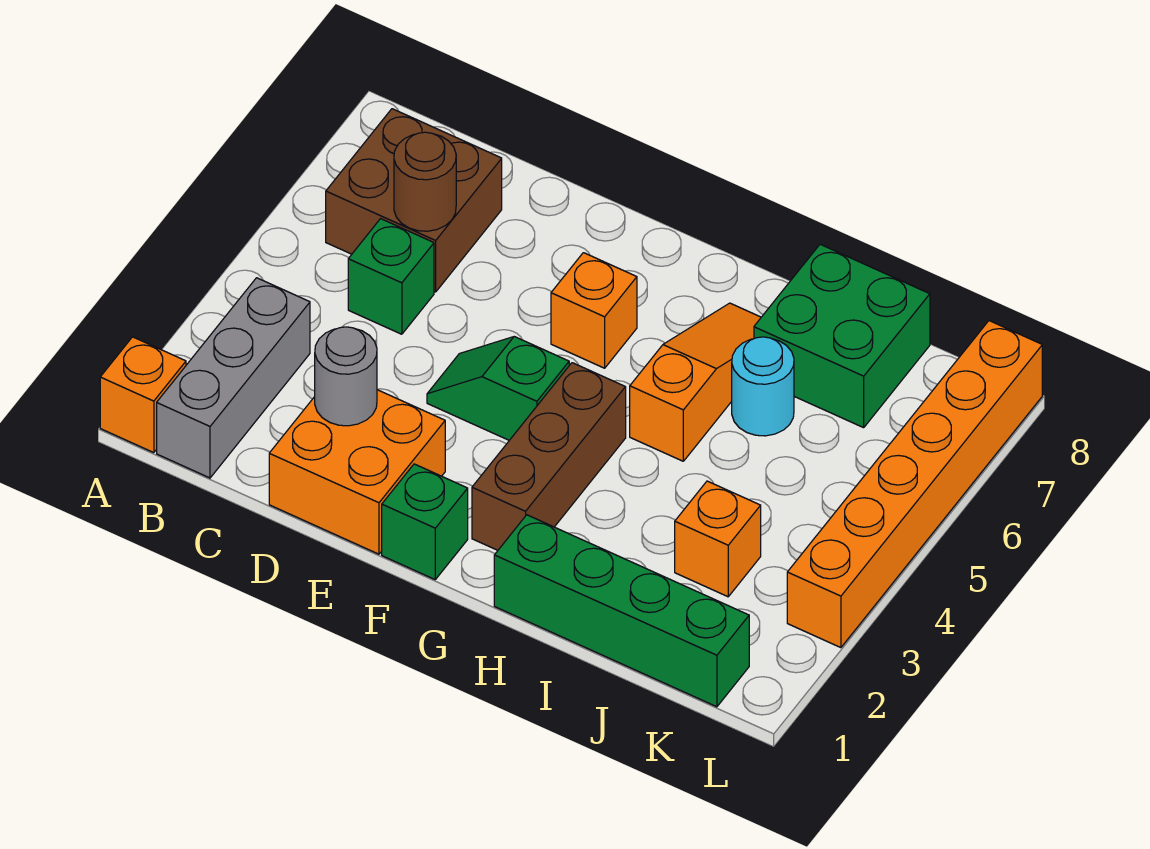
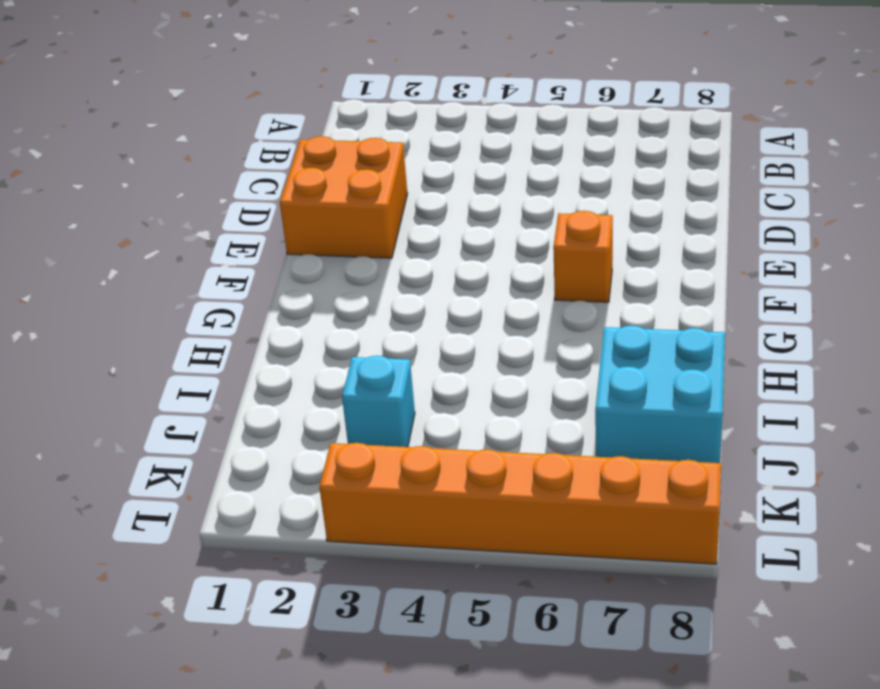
cyan 2x2 brick [595,326,725,463] -> green 2x2 brick [754,244,930,428]
cyan 1x1 brick [342,356,415,447] -> orange 1x1 brick [675,481,761,597]
none -> orange 1x1 brick [100,337,186,453]
none -> grey 1x3 brick [157,278,310,478]
none -> brown 2x2 brick [326,109,502,292]

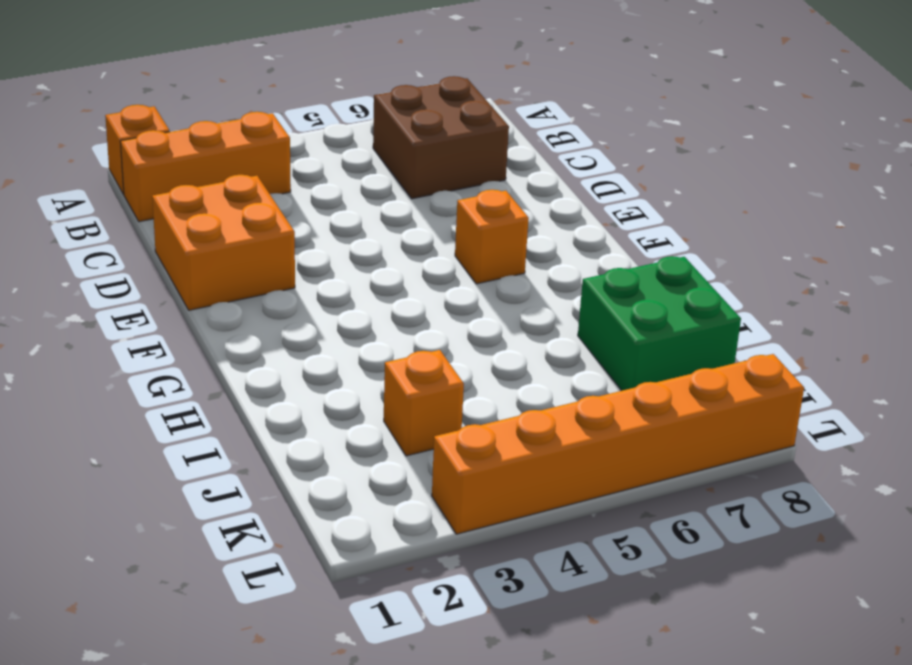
orange 1x3 brick [120,112,291,222] -> grey 1x3 brick [157,278,310,478]
none -> green 1x1 brick [348,219,434,334]
none -> green 1x2 slope [427,337,569,440]
none -> green 1x1 brick [382,464,468,579]

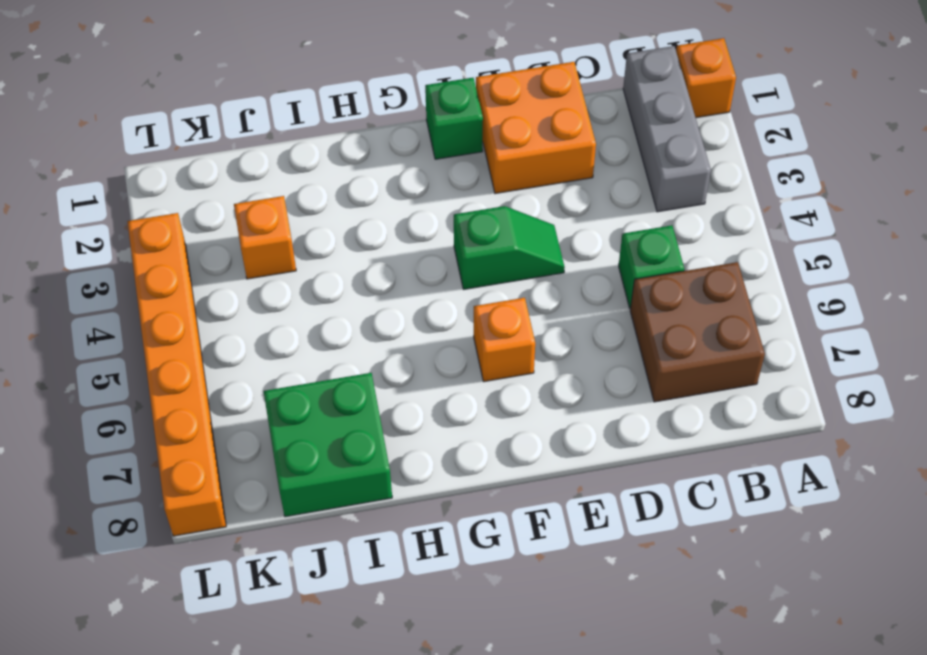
none -> brown 1x3 brick [472,363,626,550]
none -> green 1x4 brick [494,515,749,707]
none -> orange 1x3 slope [630,303,761,461]

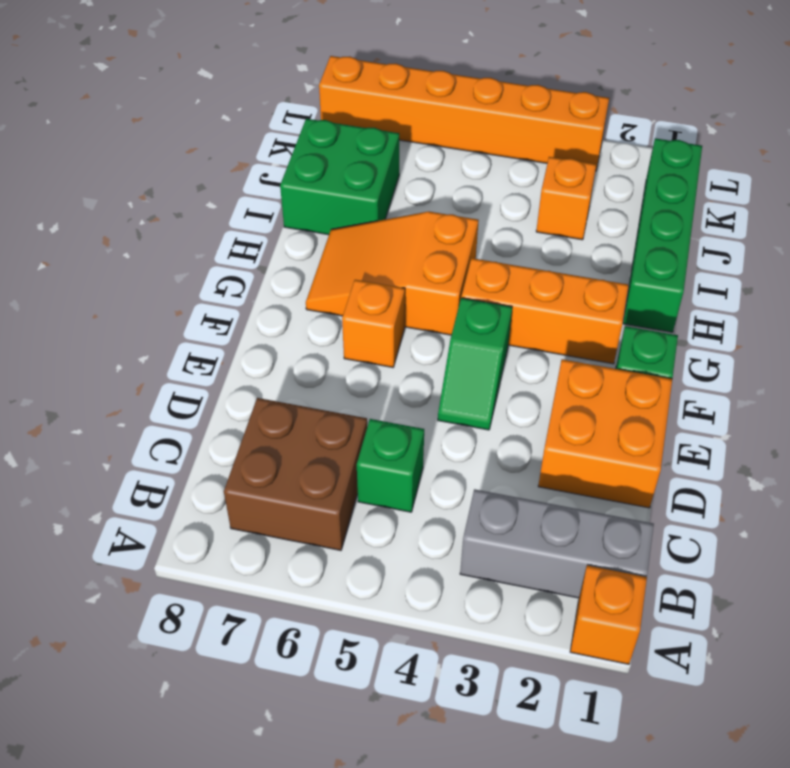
orange 1x3 brick [461,258,629,364] -> brown 1x3 brick [472,363,626,550]
orange 2x3 slope [306,212,479,335] -> orange 1x3 slope [630,303,761,461]
none -> cyan 1x1 round brick [732,337,794,436]
none -> brown 1x1 round brick [394,132,456,231]
none -> grey 1x1 round brick [315,327,377,426]

